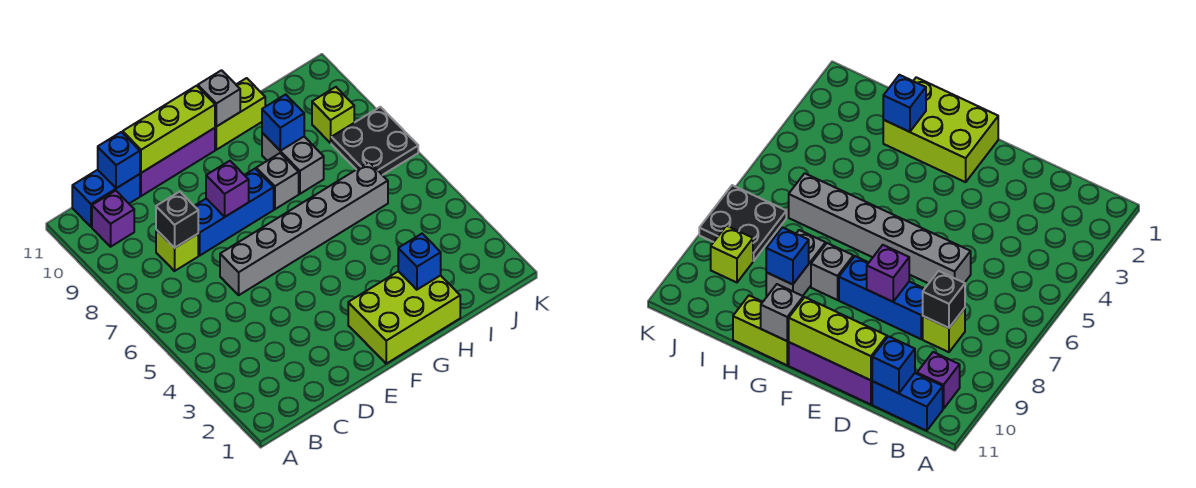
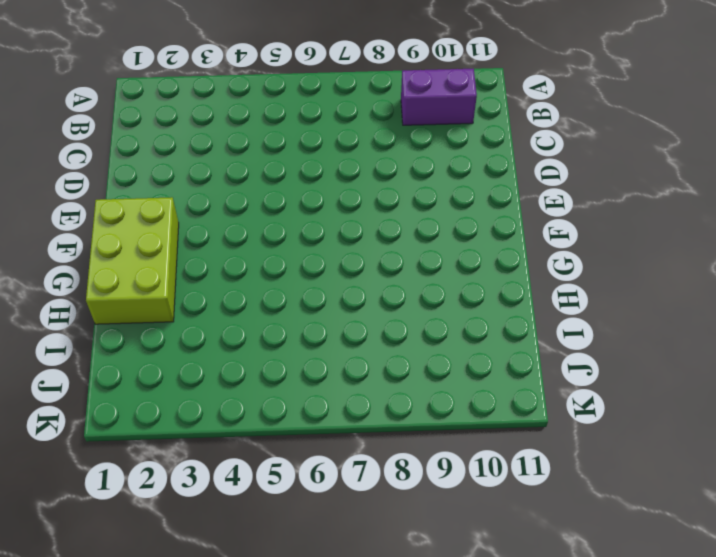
purple 1x2 brick [401,69,477,125] -> purple 1x1 brick [92,191,134,247]
none -> blue 1x2 brick [72,170,140,227]
none -> lime 1x1 brick [156,230,198,271]
none -> grey 1x6 brick [220,162,388,295]

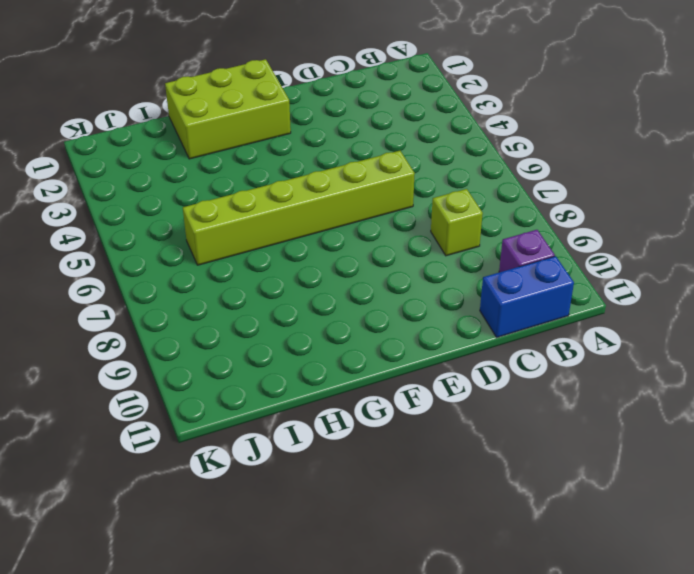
lime 1x6 brick [183,151,415,265] -> grey 1x6 brick [220,162,388,295]
none -> blue 1x3 brick [195,169,274,255]
none -> purple 1x3 brick [140,128,215,196]
none -> grey 1x1 brick [256,153,299,209]

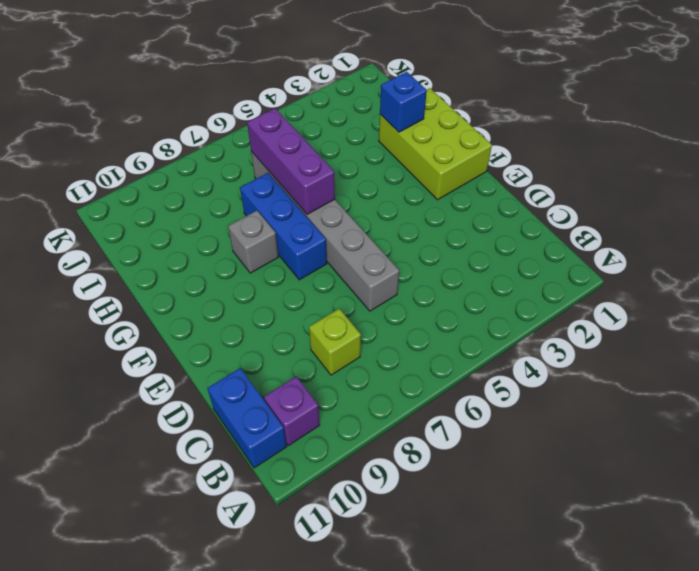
blue 1x3 brick [240,173,327,280] -> blue 1x3 brick moved to [195,169,274,255]
purple 1x3 brick [247,108,335,214] -> purple 1x3 brick moved to [140,128,215,196]
none -> lime 1x2 brick [215,78,265,150]
none -> grey 1x2 brick [262,133,324,194]
none -> black 2x2 plate [331,107,418,175]

